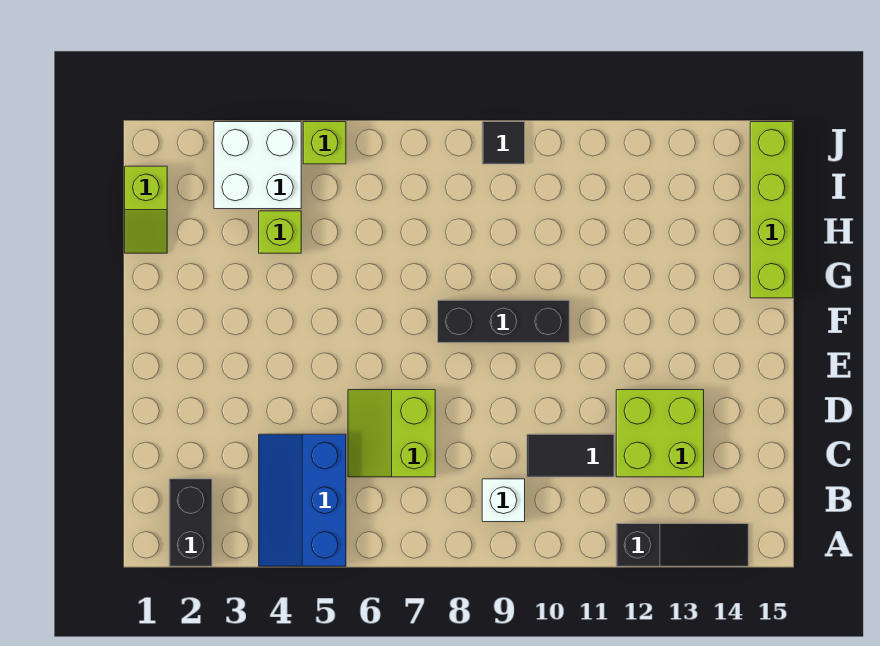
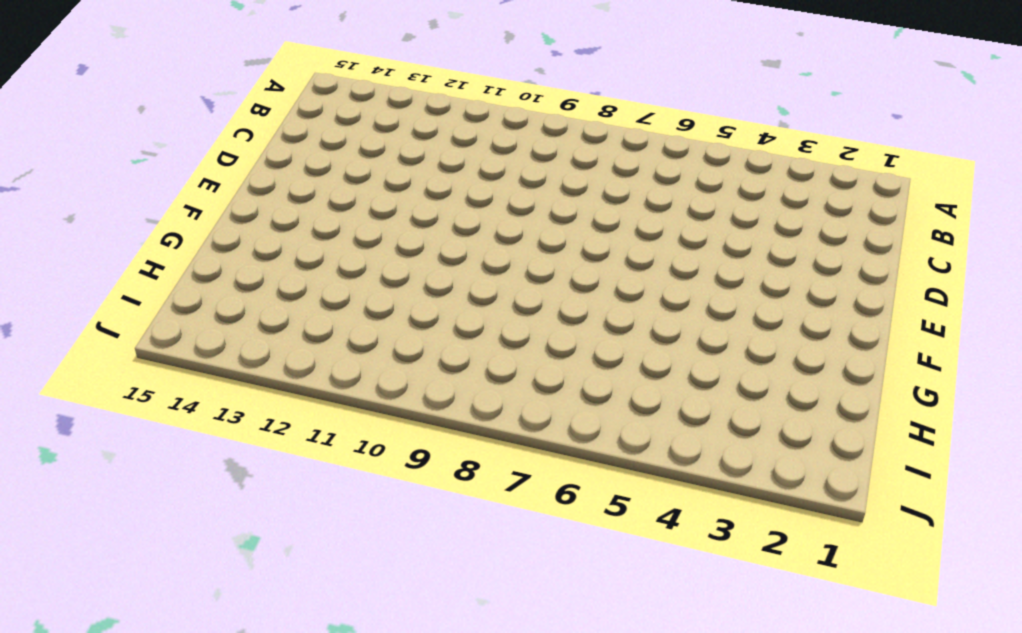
none -> black 1x2 brick [169,479,212,566]
none -> blue 2x3 slope [259,434,346,566]
none -> black 1x3 slope [616,524,748,566]

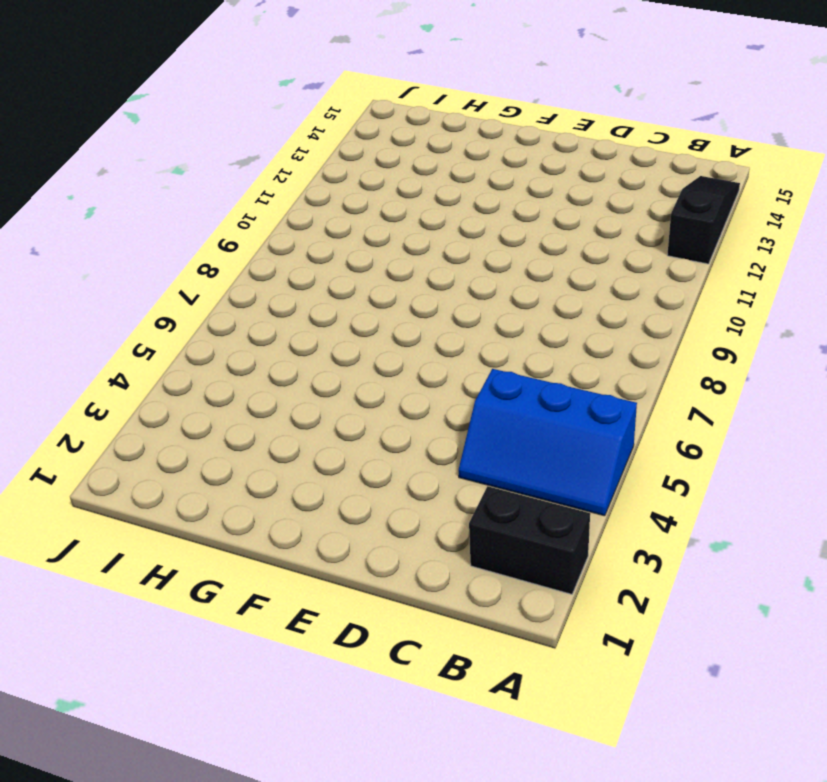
none -> white 1x1 brick [482,479,525,522]
none -> lime 2x2 slope [348,390,435,477]
none -> black 1x2 tile [527,434,614,477]

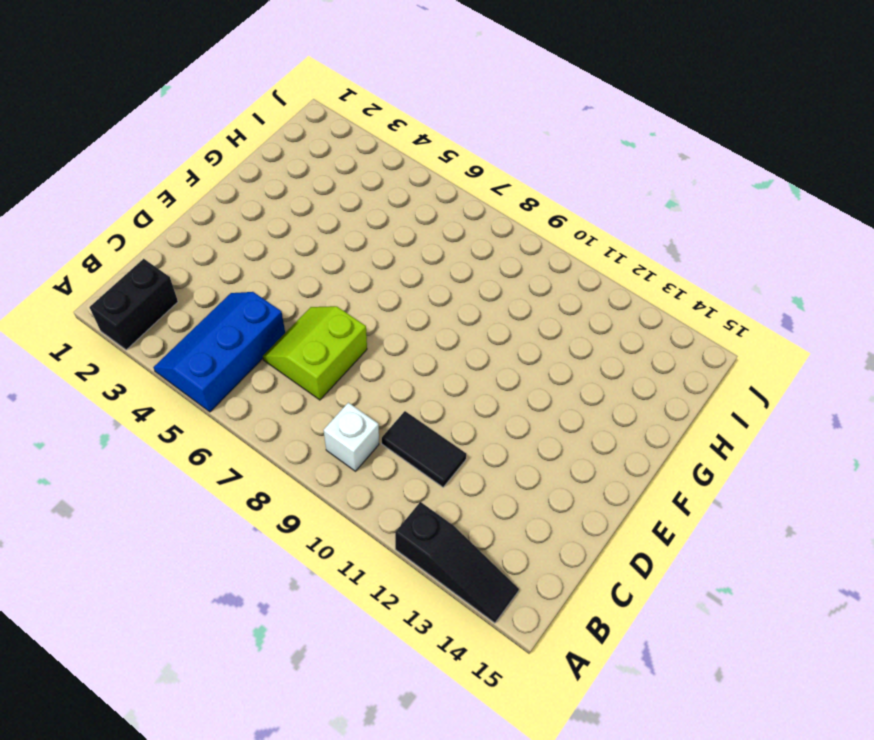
none -> lime 2x2 brick [616,390,704,477]
none -> black 1x3 brick [438,300,569,343]
none -> lime 1x4 brick [750,122,793,298]

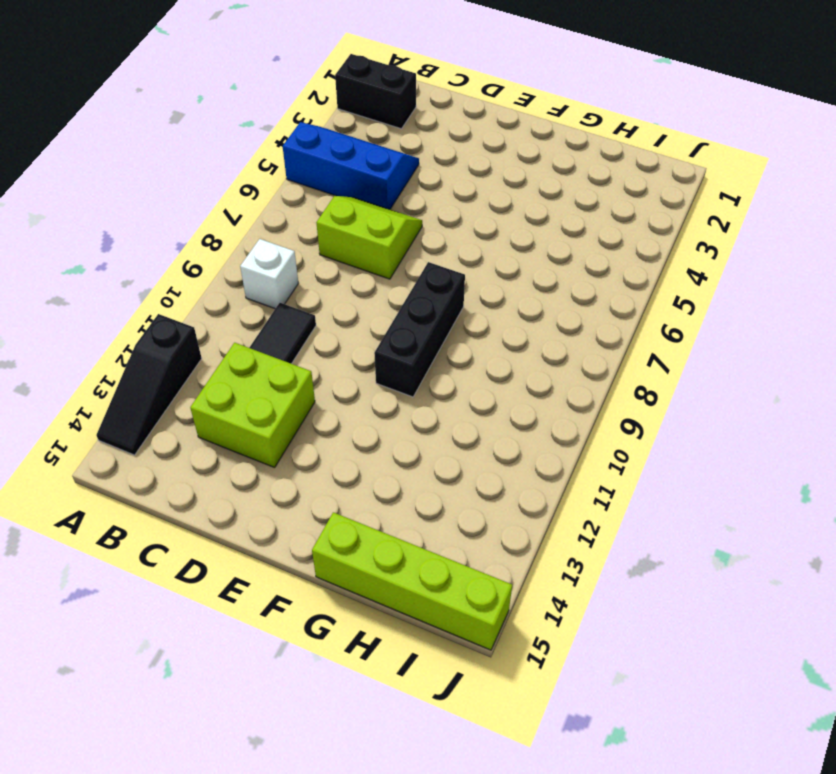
none -> lime 1x2 slope [125,166,167,253]
none -> lime 1x1 brick [259,211,301,253]
none -> white 2x2 brick [214,122,301,209]

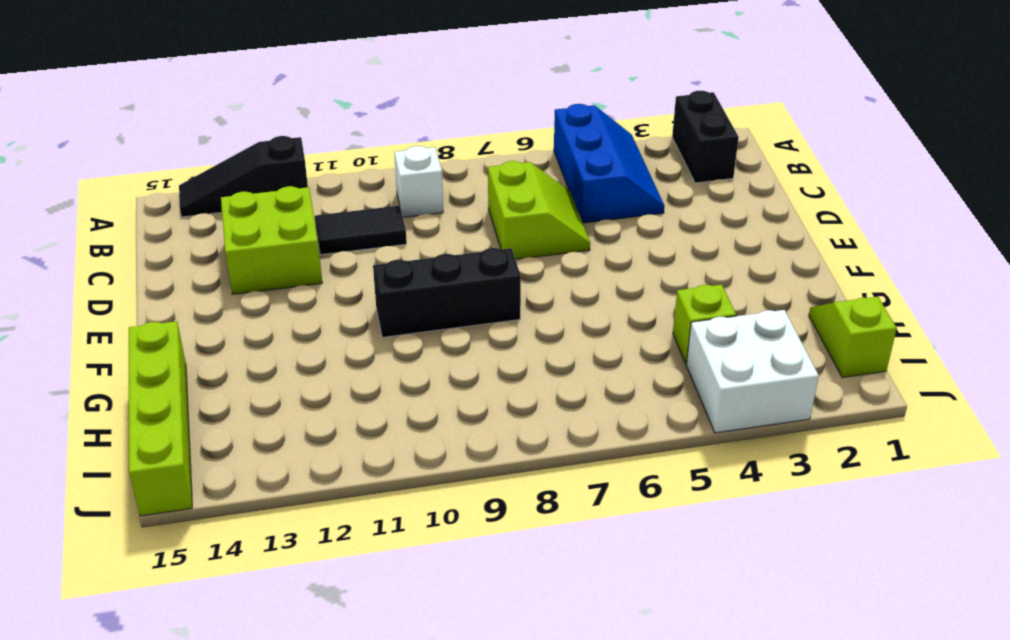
none -> lime 1x1 brick [303,122,346,164]
none -> black 1x1 tile [482,122,525,164]

